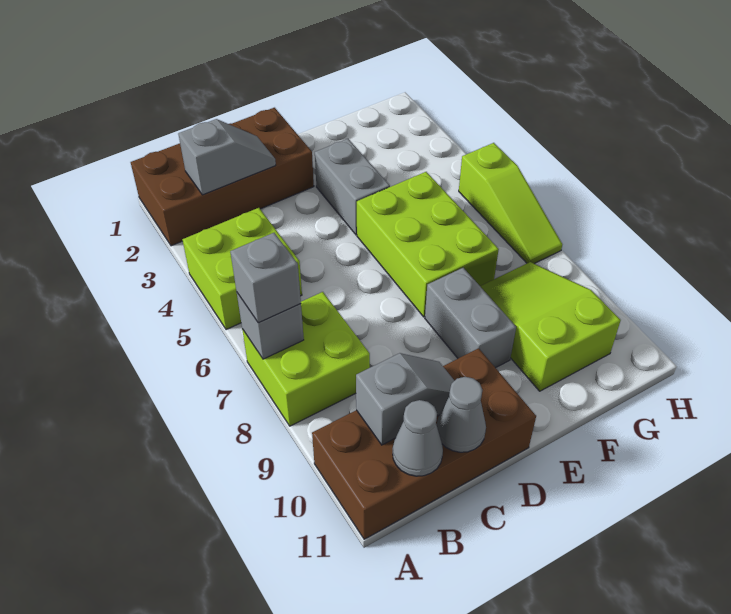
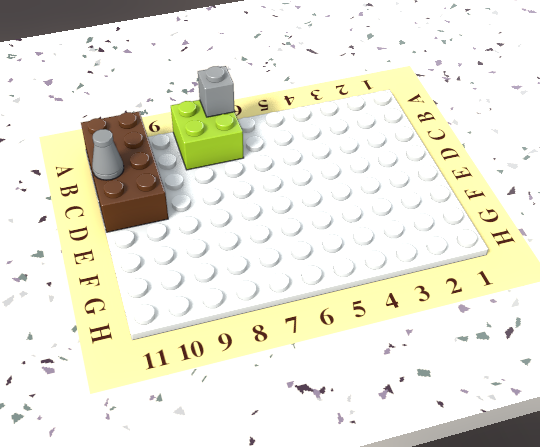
none -> brown 2x4 brick [131,108,314,246]
none -> lime 2x2 brick [182,208,302,330]
none -> grey 1x2 brick [315,139,390,235]

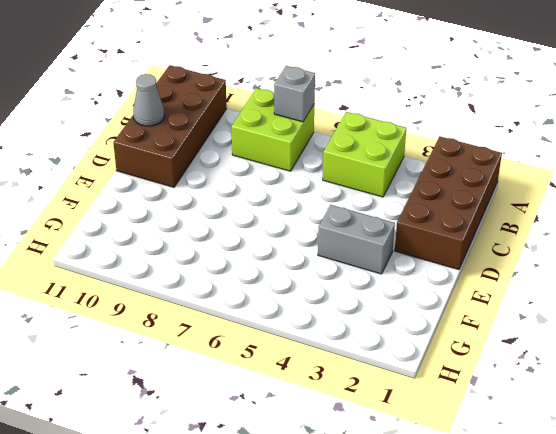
none -> lime 2x3 brick [357,172,499,317]
none -> grey 1x2 brick [425,268,516,368]
none -> lime 2x3 slope [480,262,621,391]

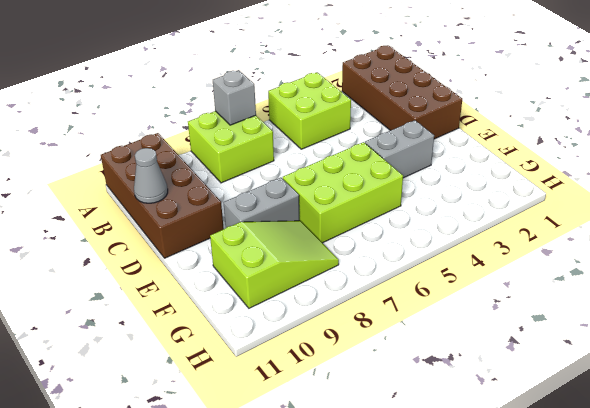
none -> lime 1x3 slope [459,143,562,264]
none -> grey 1x2 slope [178,119,276,195]
none -> grey 1x2 slope [356,353,454,445]

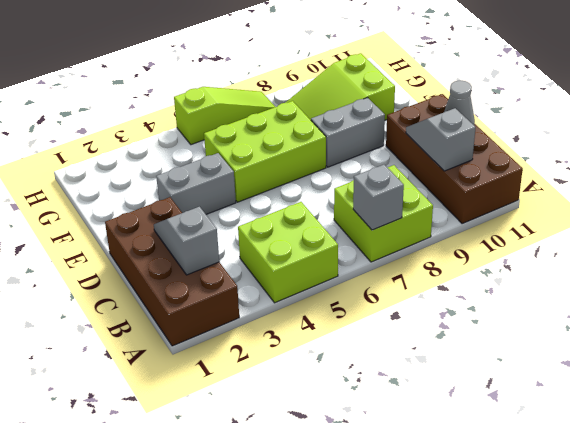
none -> grey 1x1 cone [393,400,443,476]
none -> grey 1x1 brick [230,233,301,323]

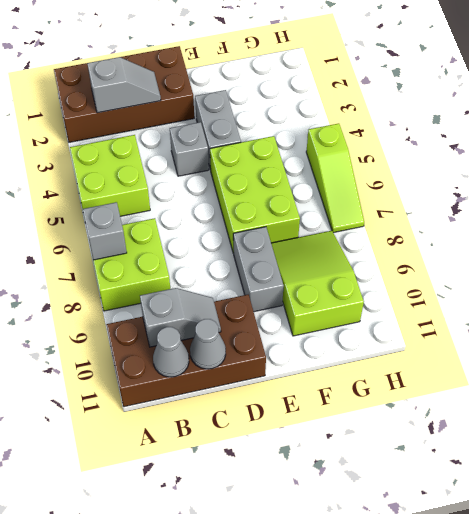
grey 1x1 brick [170,122,209,176] -> grey 1x1 brick moved to [230,233,301,323]

